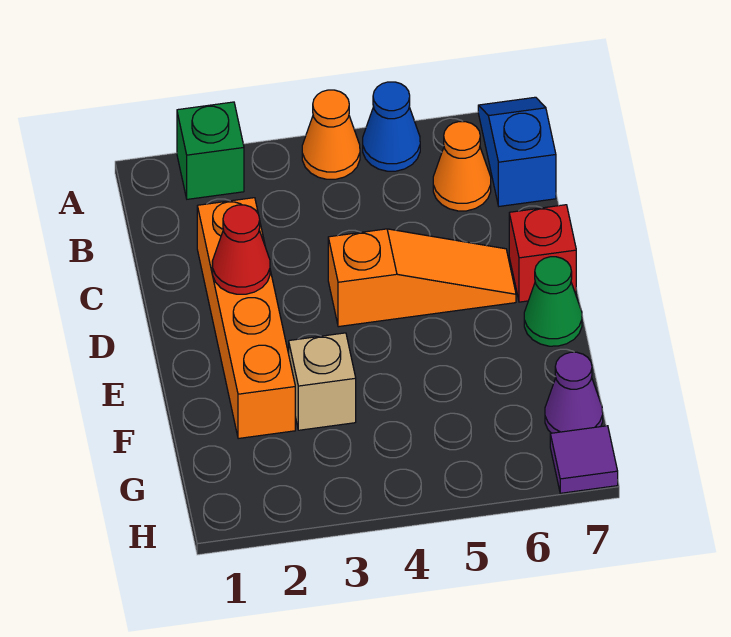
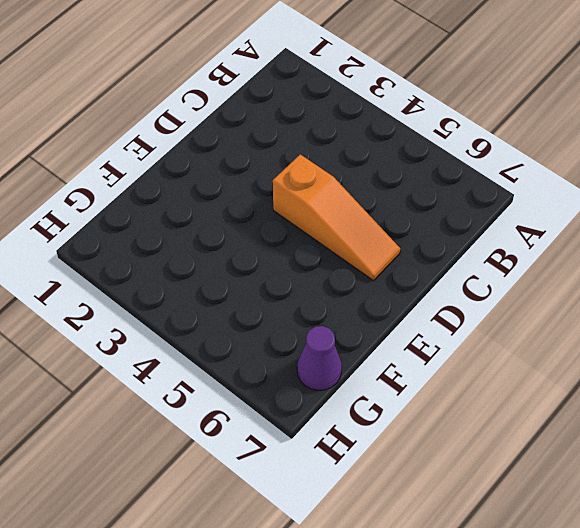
none -> green 1x1 brick [177,102,244,199]
none -> orange 1x1 cone [302,90,360,179]
none -> blue 1x1 cone [363,82,420,171]

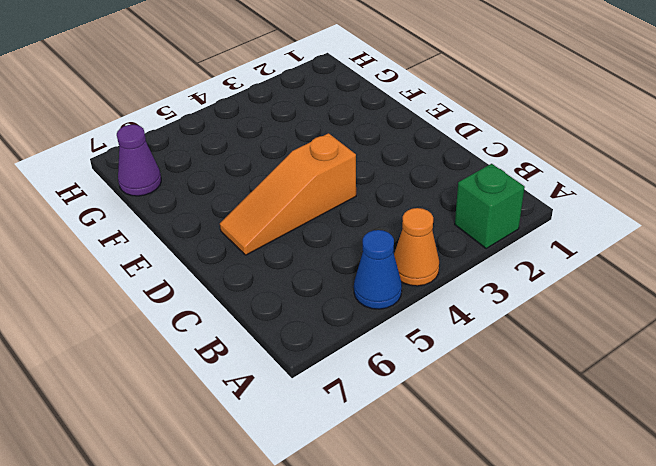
none -> blue 1x2 slope [478,97,556,206]
none -> orange 1x1 cone [433,122,491,211]
none -> orange 1x4 brick [197,198,295,439]

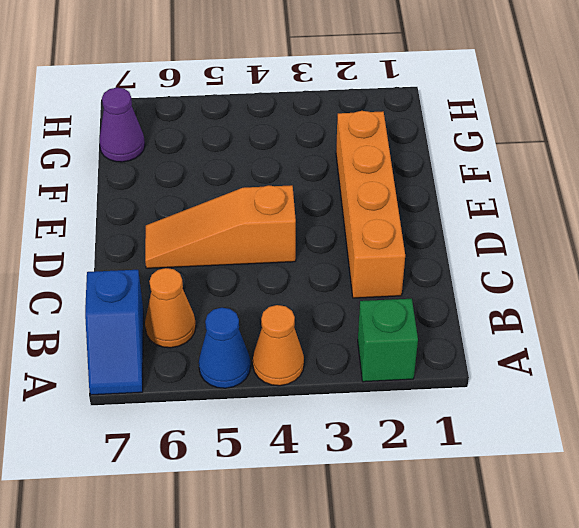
none -> red 1x1 brick [509,205,576,302]
none -> green 1x1 cone [524,257,582,346]
none -> tan 1x1 brick [289,333,356,430]

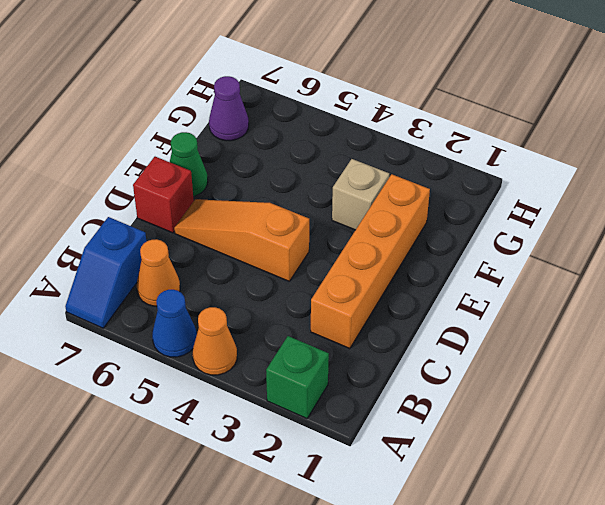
none -> purple 1x1 tile [550,426,618,493]
none -> red 1x1 cone [212,205,270,294]

